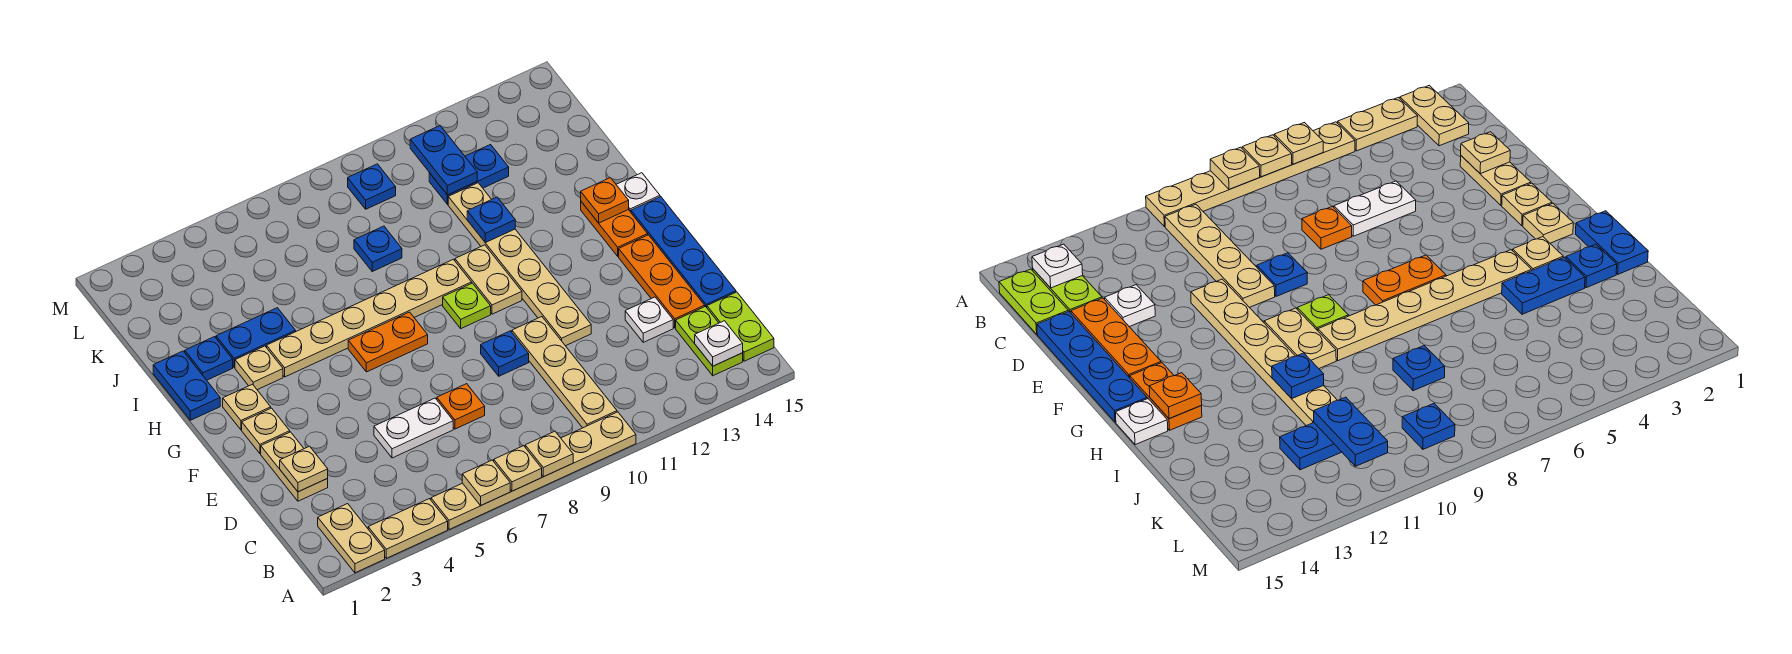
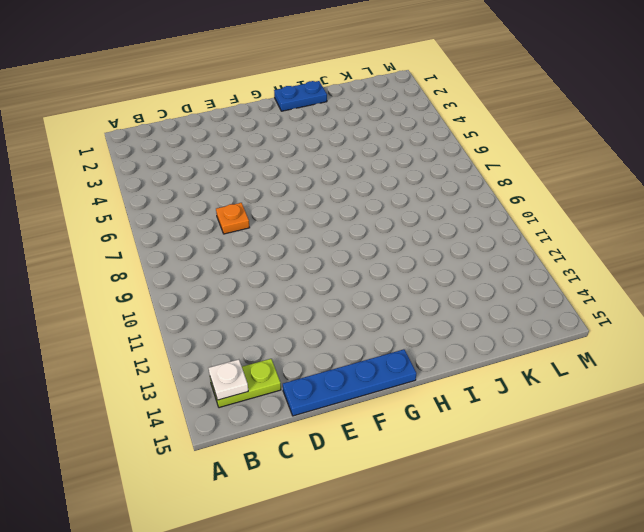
none -> tan 1x2 plate [318,504,385,573]
none -> tan 1x2 plate [368,499,448,558]
none -> tan 1x6 plate [431,412,636,530]
none -> tan 1x4 plate [512,317,617,428]

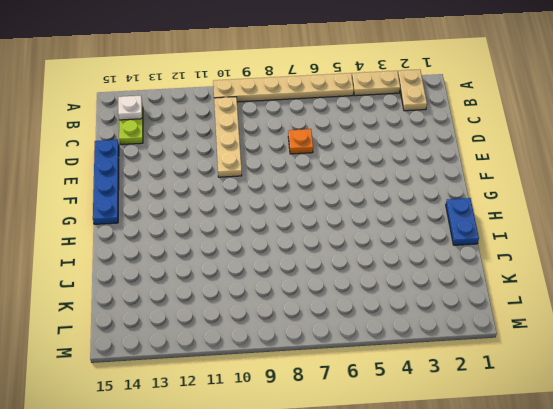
none -> lime 1x2 plate [707,292,774,361]
none -> tan 1x2 plate [261,432,328,501]
none -> white 1x2 plate [374,398,453,458]
none -> white 1x1 plate [625,297,673,342]

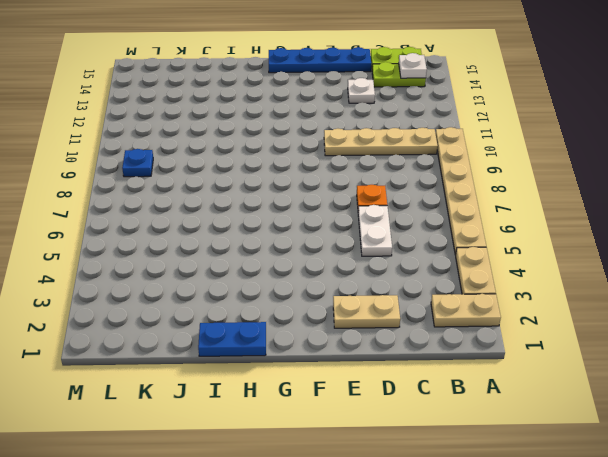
none -> orange 1x3 plate [619,235,705,328]
none -> blue 1x1 plate [481,331,529,376]
none -> tan 1x6 plate [448,183,591,346]
none -> tan 1x1 plate [242,408,290,453]

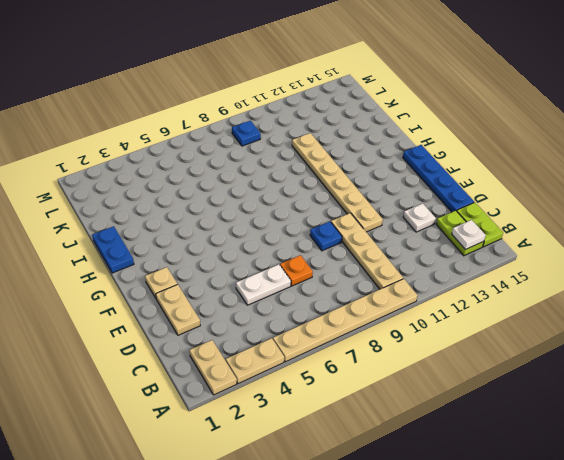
none -> orange 1x3 plate [619,235,705,328]
none -> tan 1x1 plate [223,384,271,430]
none -> orange 1x2 plate [348,312,428,372]
none -> lime 1x1 plate [443,283,491,328]

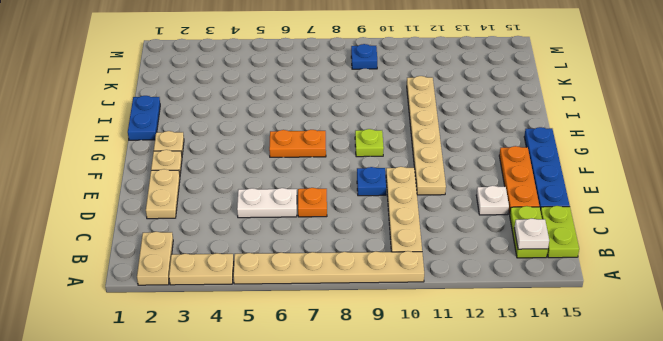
none -> tan 1x2 plate [455,245,522,314]
none -> orange 1x2 plate [581,202,648,256]
none -> tan 1x1 plate [235,346,283,390]
none -> tan 1x6 plate [267,259,472,377]

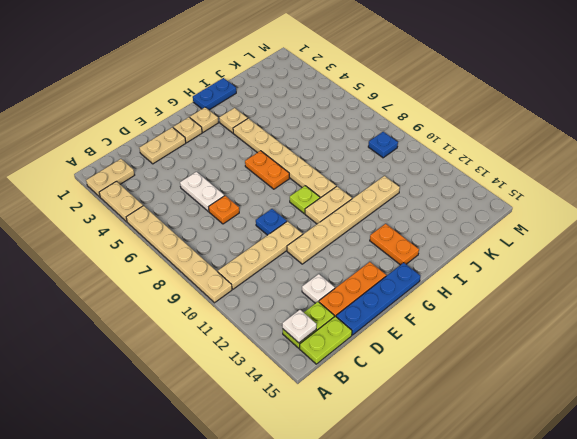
orange 1x2 plate [370,224,419,265] -> orange 1x2 plate turned to [581,202,648,256]
none -> white 1x1 plate [616,173,660,212]
none -> blue 1x1 plate [185,337,233,380]
none -> blue 1x2 plate [216,308,296,367]
none -> blue 1x1 plate [354,226,402,271]

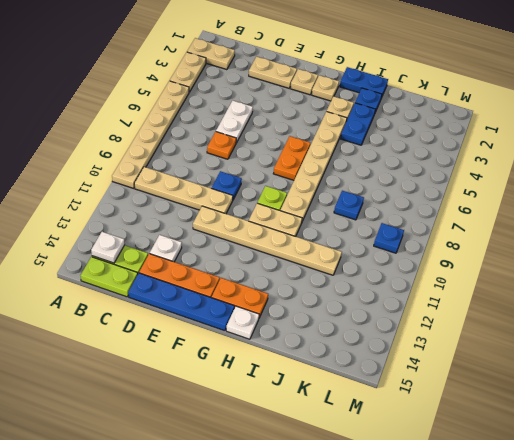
none -> blue 1x2 plate [429,145,509,204]
none -> tan 1x1 plate [462,460,510,505]
none -> tan 1x1 plate [494,446,542,491]
none -> tan 1x1 plate [525,431,573,477]

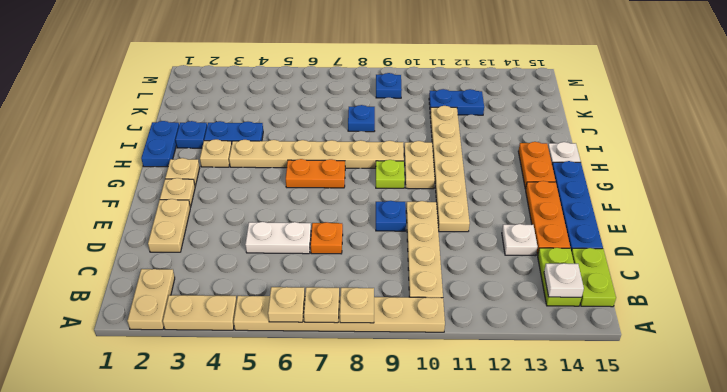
none -> tan 1x1 plate [280,446,328,492]
none -> orange 1x1 plate [581,178,629,223]
none -> blue 1x1 plate [467,197,515,243]
none -> blue 1x2 plate [410,126,477,195]

